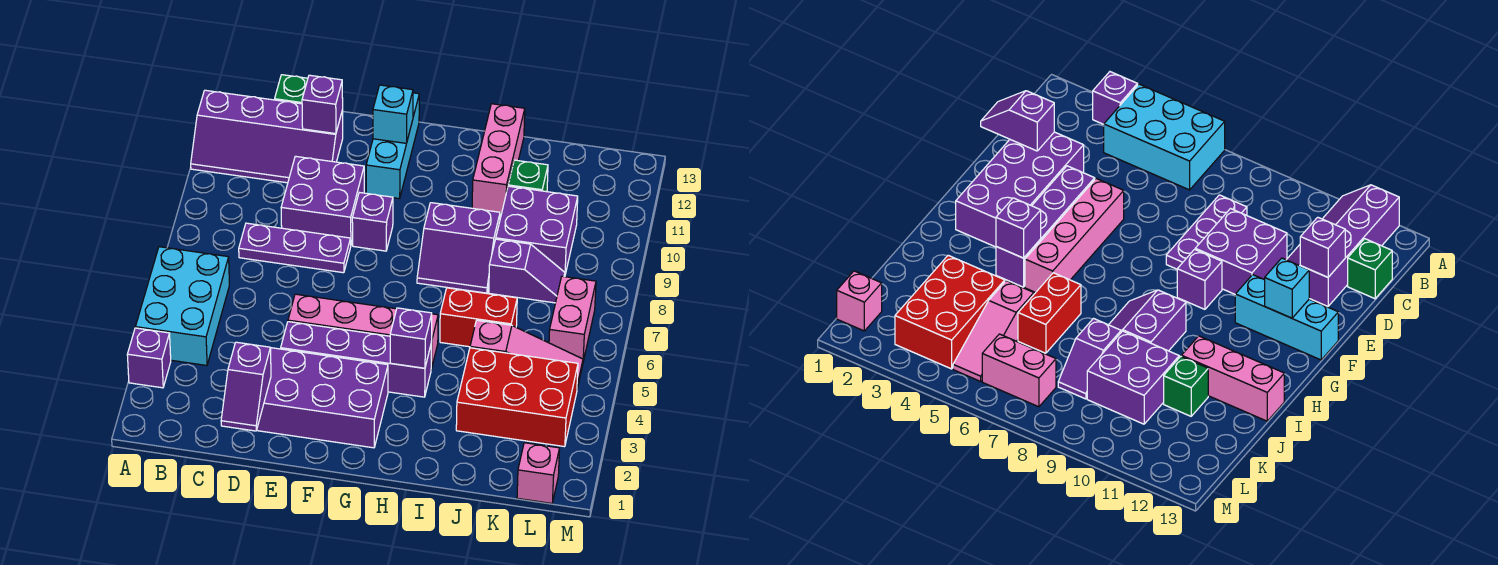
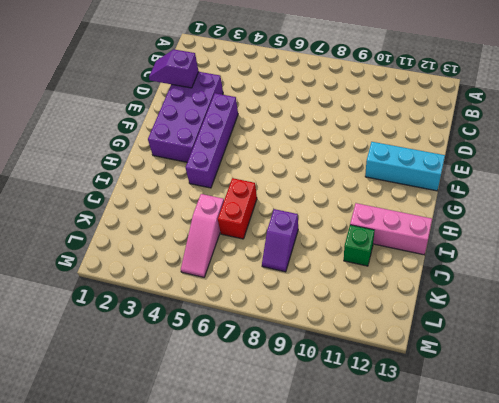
none -> purple 1x1 brick [127,328,171,388]
none -> cyan 2x3 brick [136,247,229,365]
none -> purple 2x4 slope [191,90,343,183]

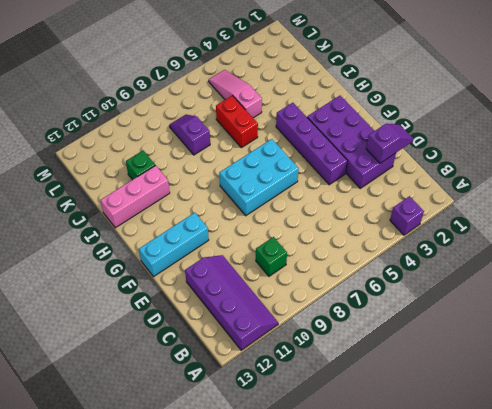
green 1x1 brick [256,237,287,276] -> green 1x1 brick moved to [275,75,308,104]
cyan 2x3 brick [219,139,299,216] -> cyan 2x3 brick moved to [136,247,229,365]
none -> purple 1x3 plate [239,223,351,273]
none -> purple 2x2 brick [281,156,364,244]
none -> pink 1x4 brick [288,294,438,369]

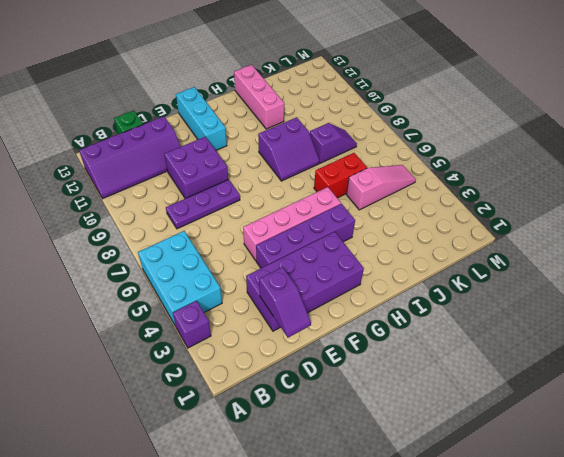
none -> purple 1x1 brick [352,192,393,251]
none -> red 2x3 brick [456,348,578,447]
none -> purple 2x2 brick [496,186,578,274]

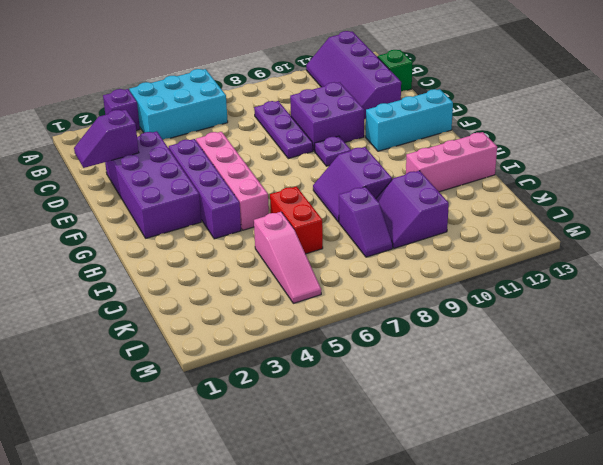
purple 1x1 plate [315,136,351,166] -> purple 1x1 brick [352,192,393,251]
purple 2x2 slope [376,171,449,248] -> purple 2x2 brick [496,186,578,274]
none -> red 2x3 brick [456,348,578,447]
none -> green 1x1 brick [508,160,548,192]
none -> pink 1x1 brick [517,443,560,503]

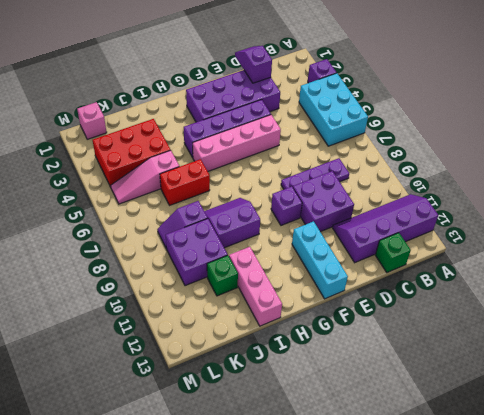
none -> pink 1x2 brick [549,276,596,361]
none -> purple 1x1 brick [302,75,343,134]
none -> cyan 1x1 brick [373,85,413,143]

